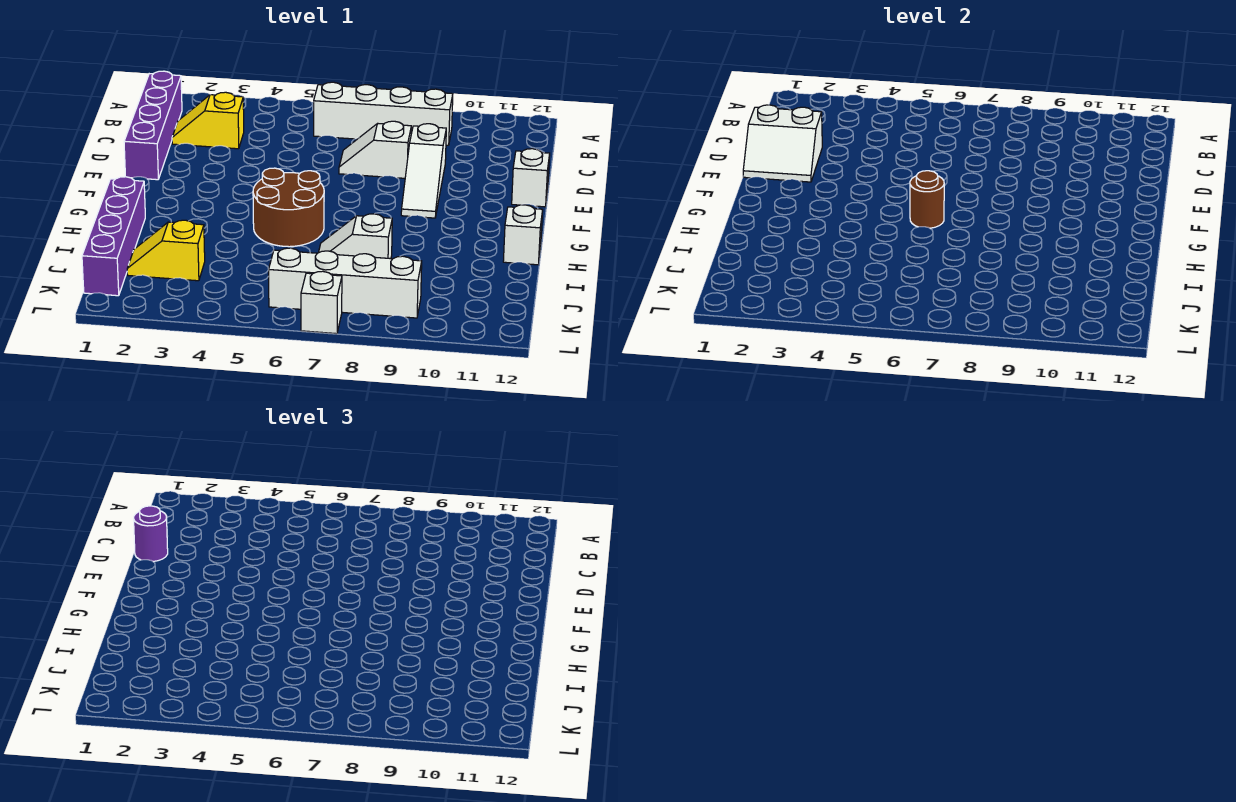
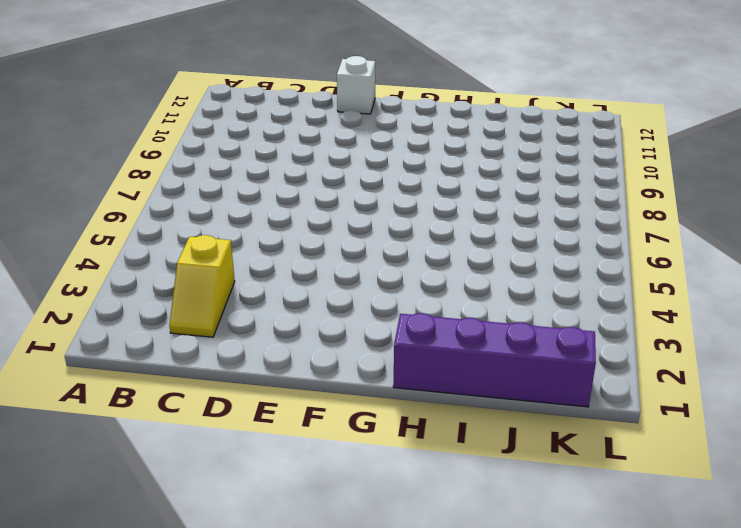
none -> purple 1x4 brick [124,71,182,180]
none -> white 1x4 brick [314,82,453,145]
none -> white 1x2 slope [339,121,411,178]

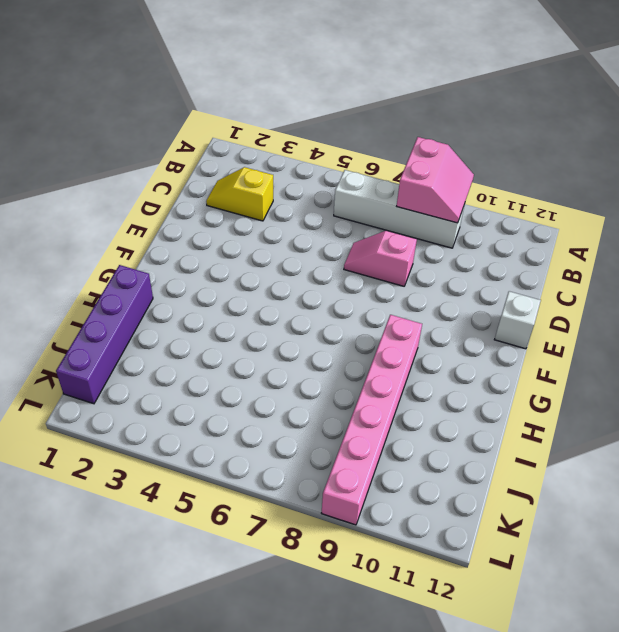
pink 2x2 slope [397,137,474,223] -> none
pink 1x2 slope [344,231,417,286] -> white 1x2 slope [339,121,411,178]
pink 1x6 brick [322,315,422,525] -> white 1x4 brick [269,248,422,318]
none -> purple 1x4 brick [124,71,182,180]
none -> white 1x3 slope [401,124,446,218]
none -> brown 2x2 round brick [253,168,324,247]

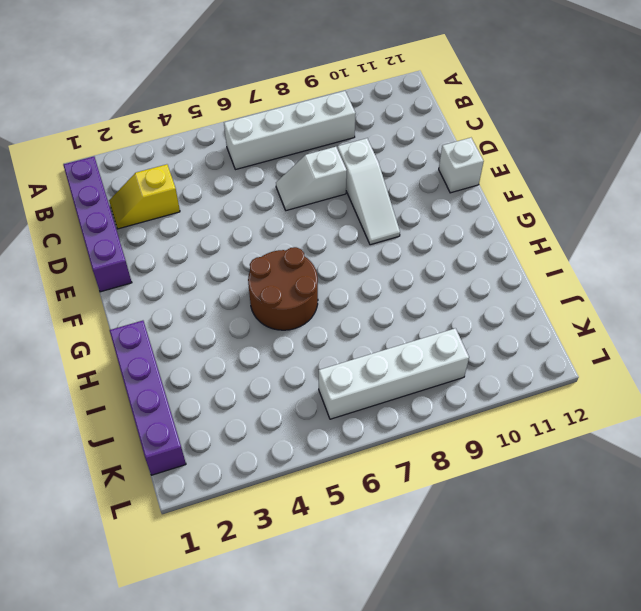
none -> white 1x1 brick [503,205,543,265]
none -> white 1x2 slope [318,214,392,259]
none -> yellow 1x2 slope [127,220,205,281]

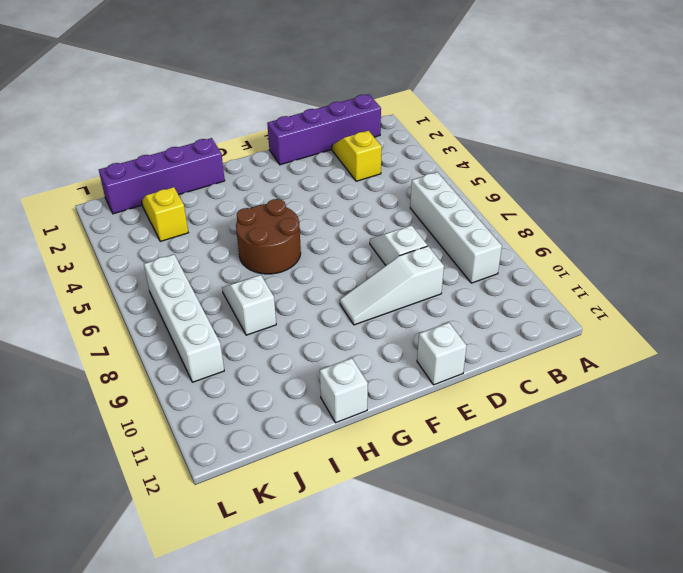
none -> white 1x1 brick [301,271,342,334]
none -> white 2x2 slope [743,105,822,182]
none -> brown 1x1 round brick [910,171,944,228]

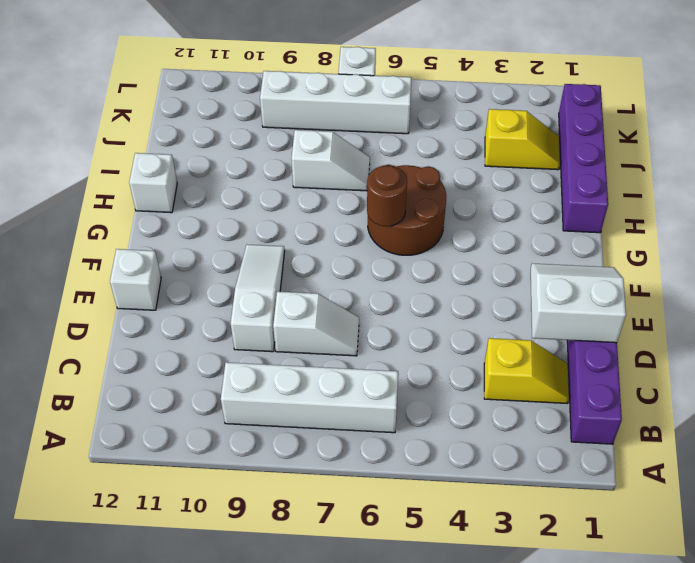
none -> purple 1x1 round brick [134,506,168,562]

